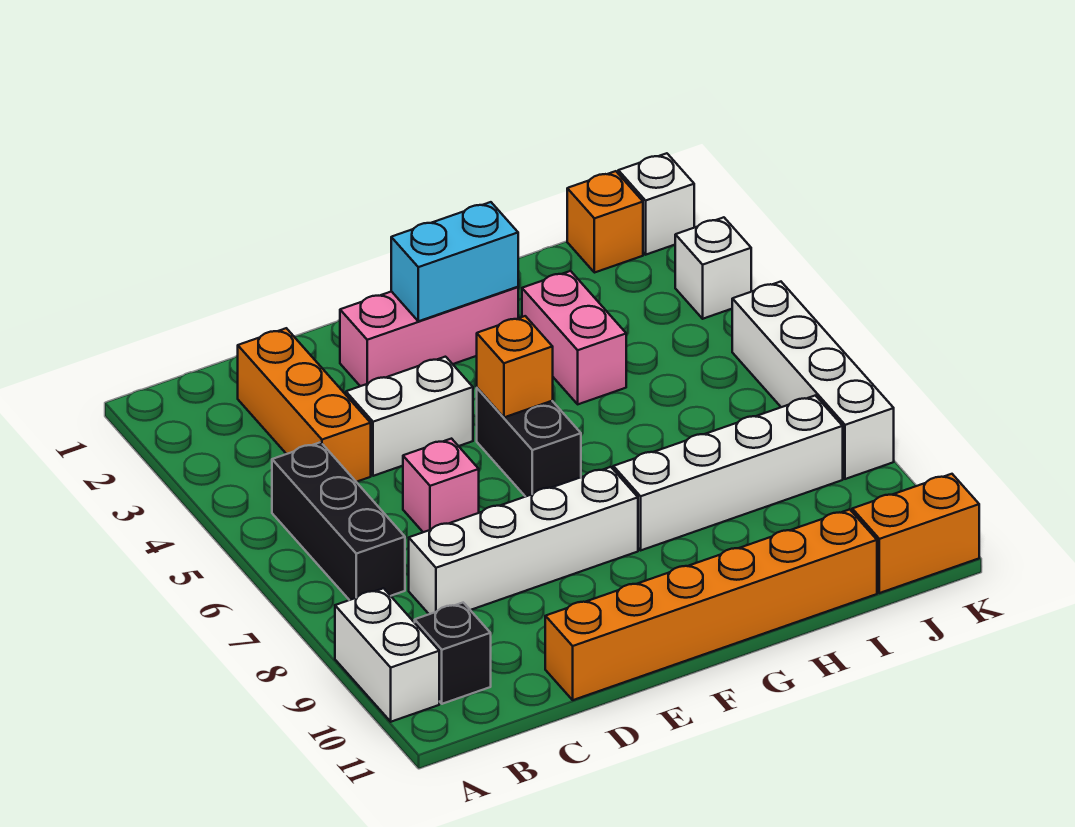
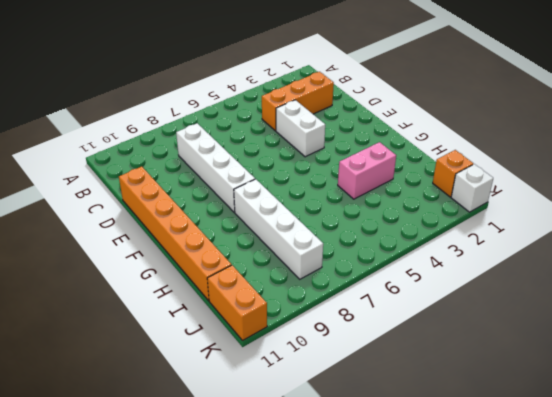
none -> white 1x2 brick [335,588,439,722]
none -> black 1x3 brick [272,442,405,600]
none -> black 1x1 brick [415,603,491,704]

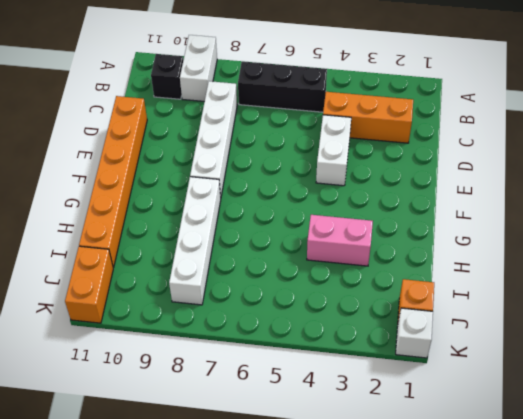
white 1x2 brick [180,35,217,101] -> white 1x2 brick turned to [335,588,439,722]
none -> pink 1x1 brick [403,439,479,532]
none -> pink 1x3 brick [340,287,518,386]
none -> black 1x2 brick [477,388,581,497]

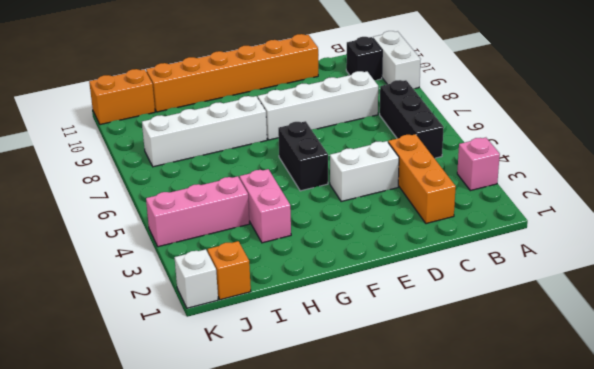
pink 1x1 brick [457,138,500,191] -> pink 1x1 brick moved to [403,439,479,532]
pink 1x3 brick [146,176,250,247] -> pink 1x3 brick moved to [340,287,518,386]
none -> white 1x1 brick [675,217,751,319]
none -> white 1x4 brick [732,282,894,479]
none -> cyan 1x2 brick [391,202,518,321]

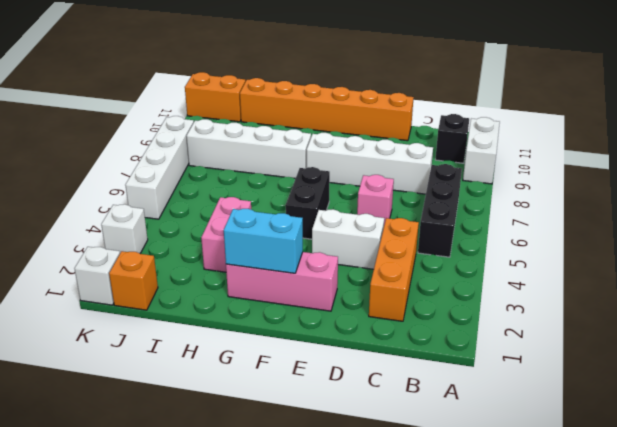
none -> orange 1x1 brick [477,316,553,417]

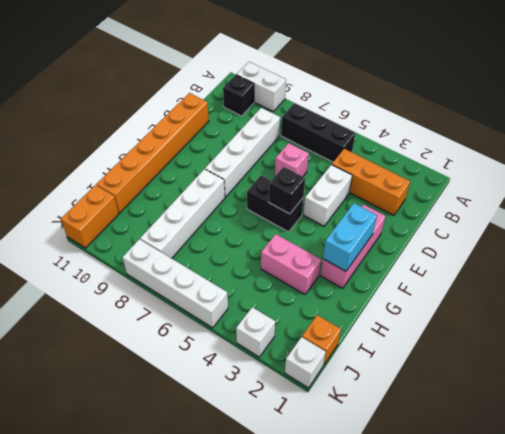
black 1x1 brick [269,167,305,214] -> orange 1x1 brick [477,316,553,417]

